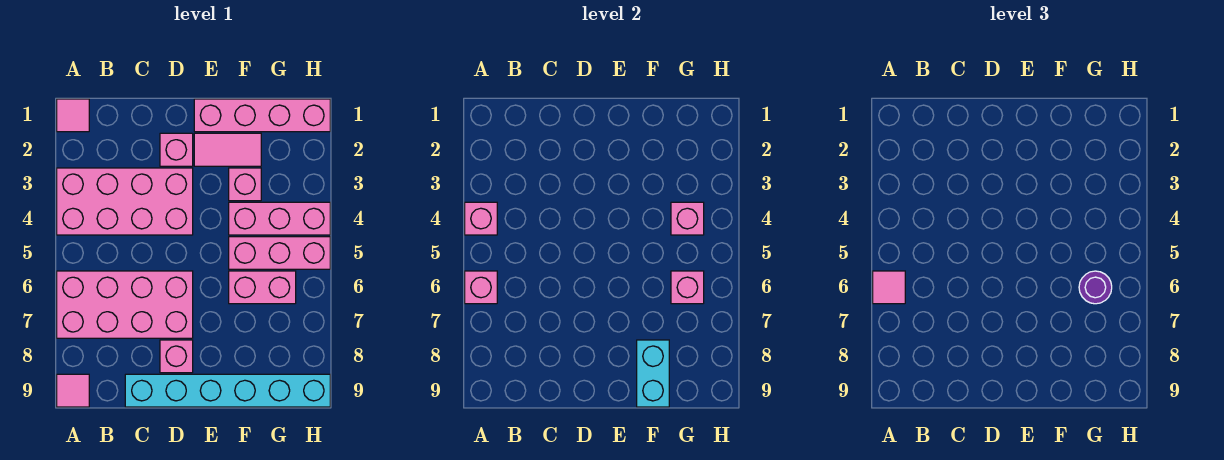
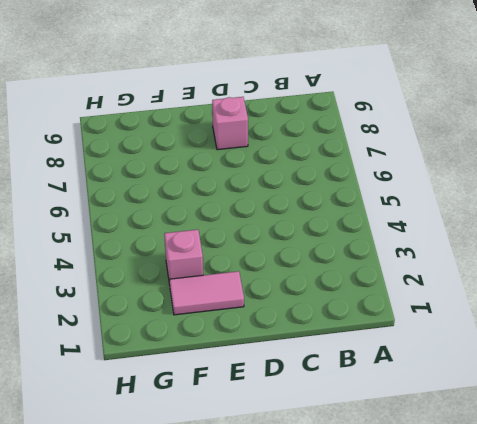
none -> pink 1x1 tile [57,99,89,132]
none -> pink 2x4 brick [57,168,193,235]
none -> pink 2x4 brick [57,271,193,338]

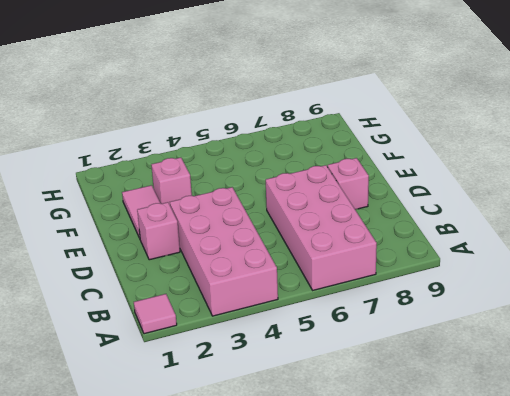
none -> pink 1x1 tile [57,374,89,407]
none -> cyan 1x6 brick [125,374,330,407]
none -> pink 1x4 brick [194,99,330,132]

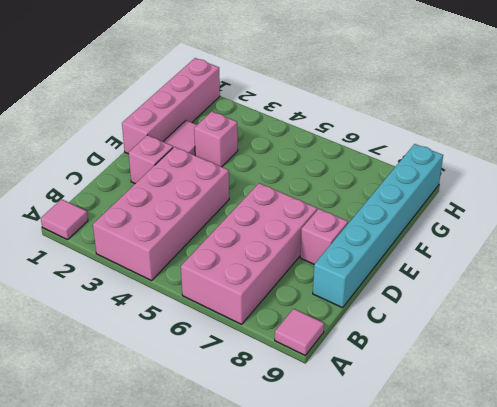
none -> pink 1x3 brick [229,202,330,235]
none -> pink 1x3 brick [229,237,330,269]
none -> pink 1x2 brick [229,271,296,304]

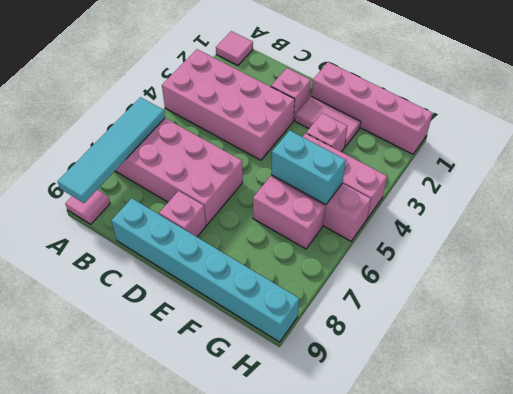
cyan 1x4 tile [58,97,165,203] -> pink 1x1 brick [465,271,497,304]
cyan 1x2 brick [271,131,346,205] -> cyan 1x2 brick turned to [637,340,669,407]
none -> pink 1x1 brick [465,202,497,235]
none -> pink 1x1 brick [671,202,704,235]
none -> pink 1x1 brick [671,271,704,304]

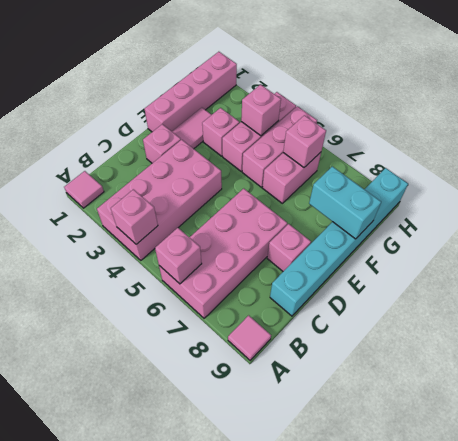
none -> pink 1x1 tile [873,271,905,304]
none -> purple 1x1 round brick [1079,271,1112,304]

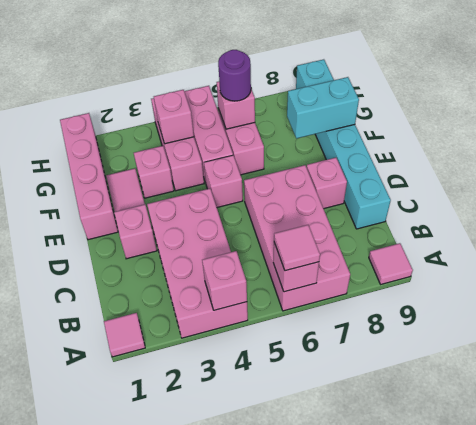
pink 1x1 brick [204,155,243,207] -> none

